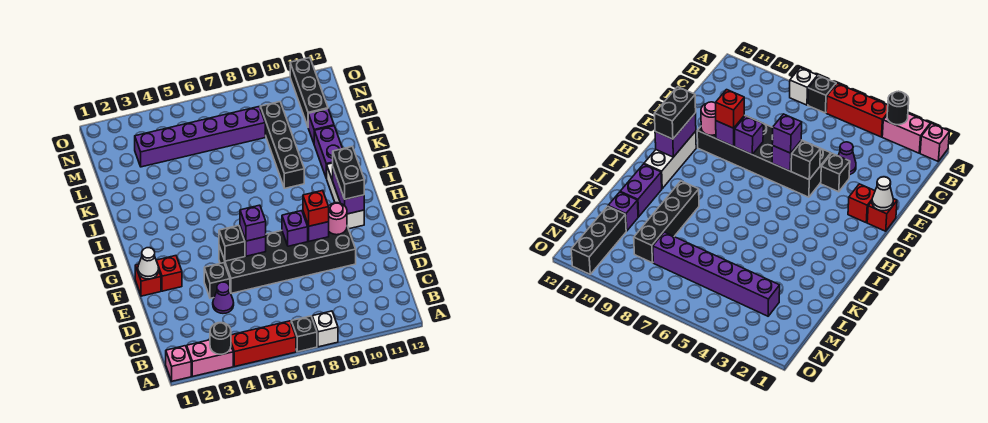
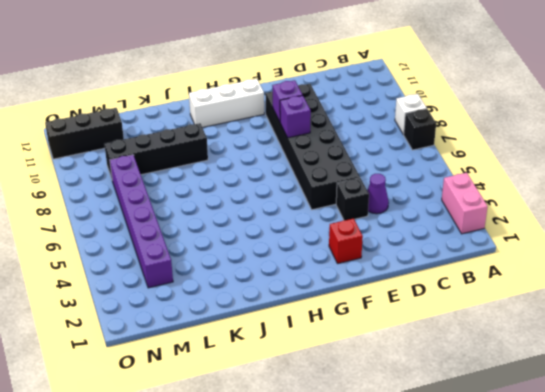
none -> pink 1x1 brick [166,346,191,381]
none -> red 1x3 brick [231,321,296,367]
none -> red 1x1 brick [135,264,161,296]

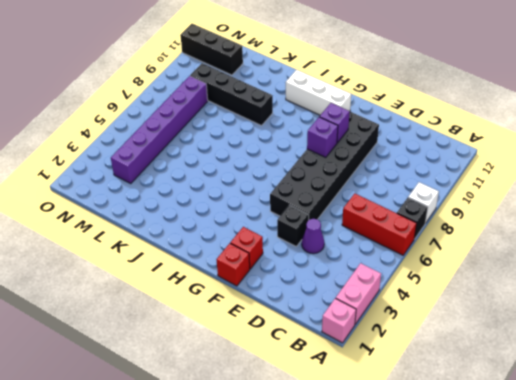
red 1x3 brick [342,194,417,255] -> red 1x3 brick turned to [231,321,296,367]
none -> purple 1x2 brick [314,126,343,178]
none -> purple 1x1 brick [308,109,334,143]
none -> black 1x1 round brick [210,323,231,354]

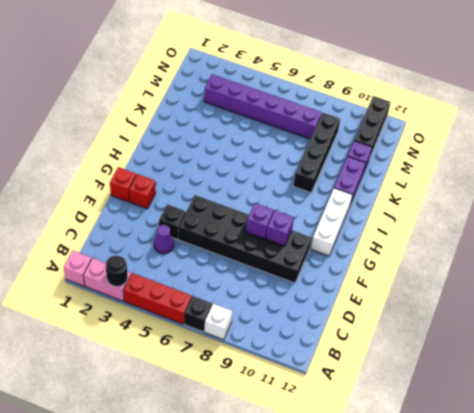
none -> white 1x1 cone [138,248,159,279]
none -> black 1x1 brick [219,225,245,261]
none -> purple 1x1 brick [240,226,266,256]

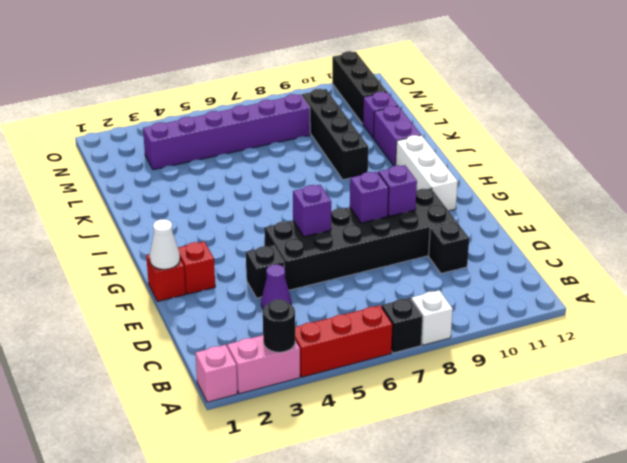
black 1x1 brick [429,222,469,273] -> black 1x1 brick moved to [219,225,245,261]
none -> pink 1x1 round brick [328,203,347,235]
none -> purple 1x2 brick [333,169,364,214]
none -> purple 1x1 brick [240,205,266,241]

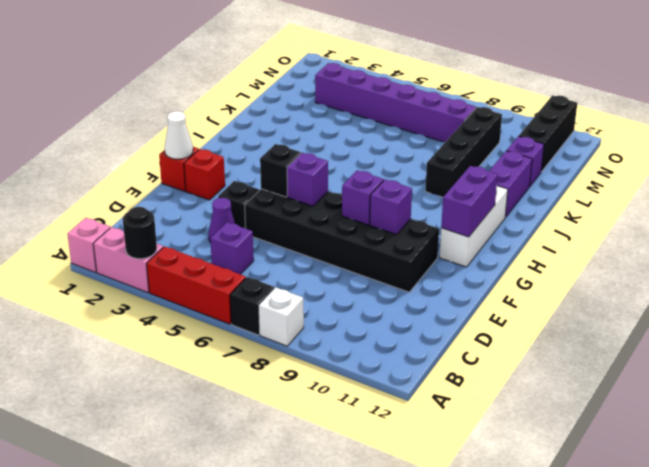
purple 1x1 brick [210,222,254,274] -> purple 1x1 brick moved to [240,205,266,241]
none -> pink 1x1 round brick [328,203,347,235]
none -> red 1x1 brick [303,190,329,226]
none -> black 1x2 brick [333,147,364,199]

